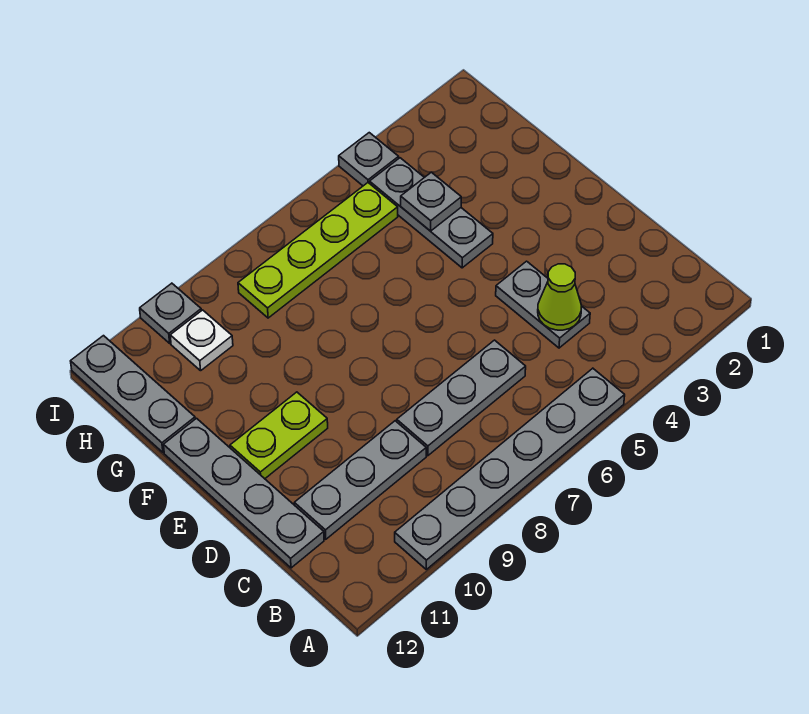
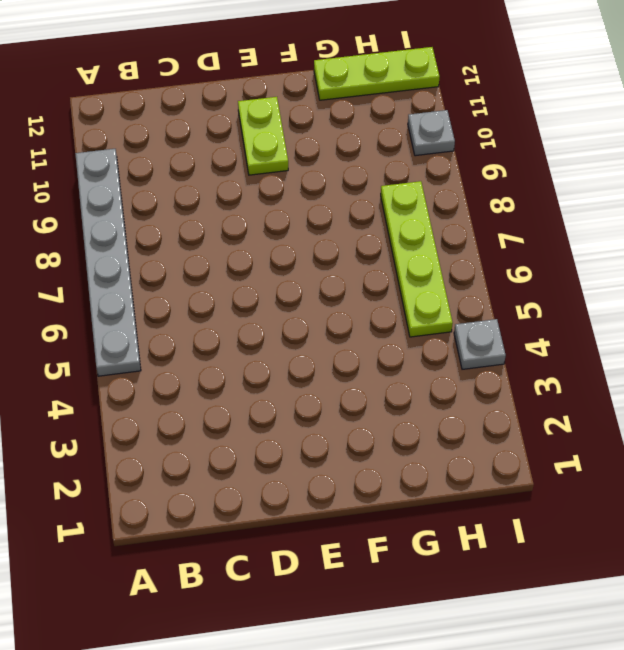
lime 1x3 plate [314,47,439,100] -> grey 1x3 plate [71,336,195,452]
none -> grey 1x2 plate [496,261,590,348]
none -> grey 1x3 plate [397,340,526,456]
none -> grey 1x3 plate [294,421,426,539]

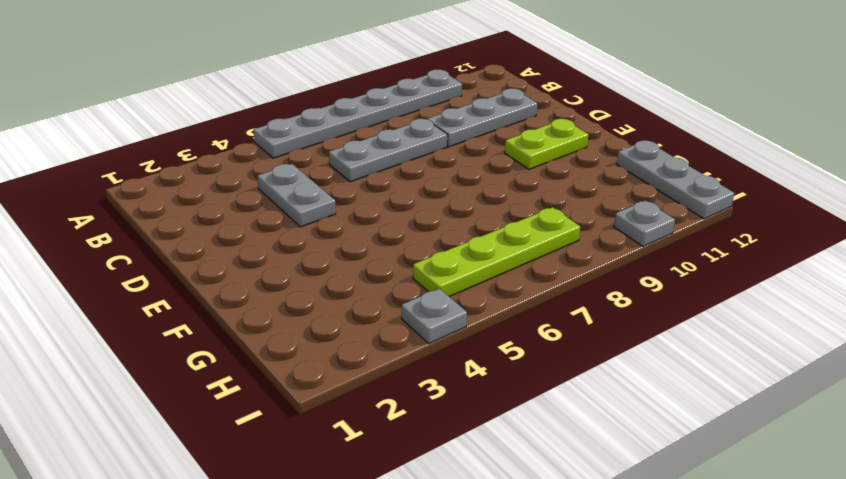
none -> grey 1x4 plate [164,418,324,568]
none -> grey 1x3 plate [370,158,493,268]
none -> white 1x1 plate [170,310,233,371]

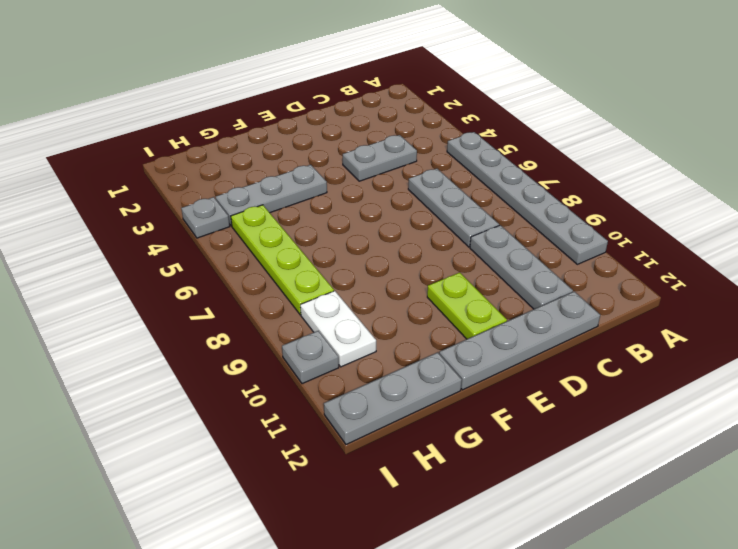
white 1x2 plate [300,291,376,367] -> white 1x1 plate [170,310,233,371]
none -> lime 1x1 cone [538,264,581,330]
none -> grey 1x1 plate [401,172,461,231]

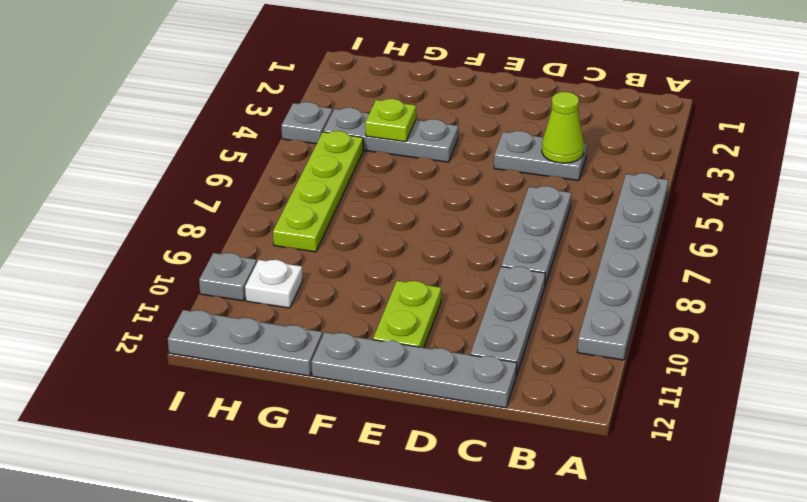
lime 1x1 plate [365,99,416,142] -> grey 1x1 plate [401,172,461,231]

